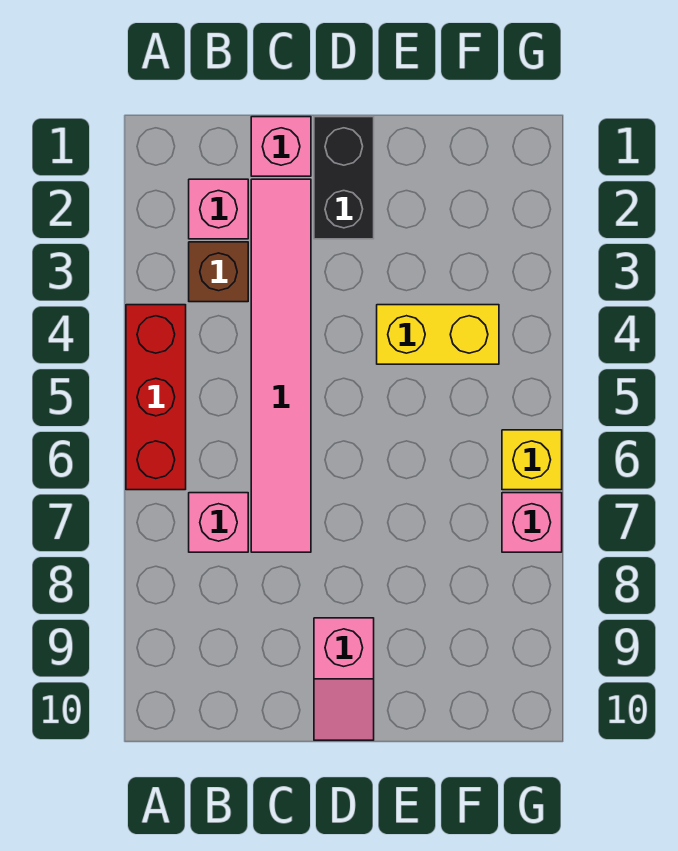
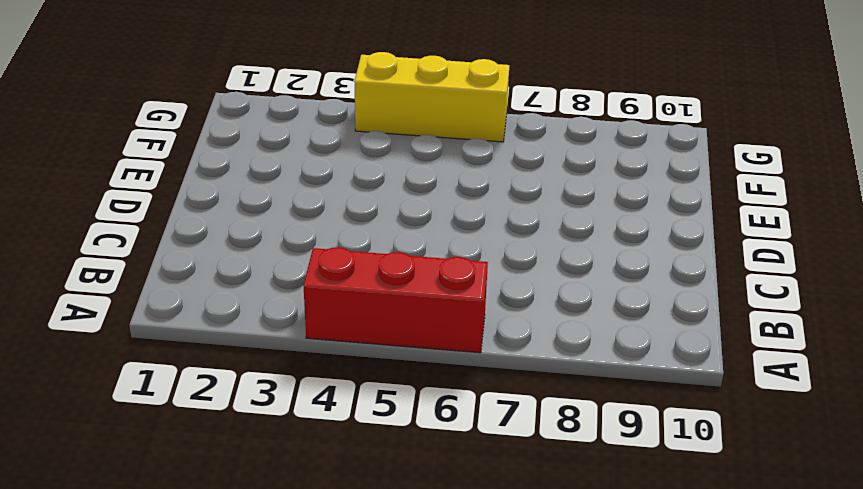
yellow 1x3 brick [354,52,509,142] -> yellow 1x1 brick [502,430,562,490]
none -> pink 1x1 brick [189,179,248,239]
none -> brown 1x1 brick [189,242,248,302]

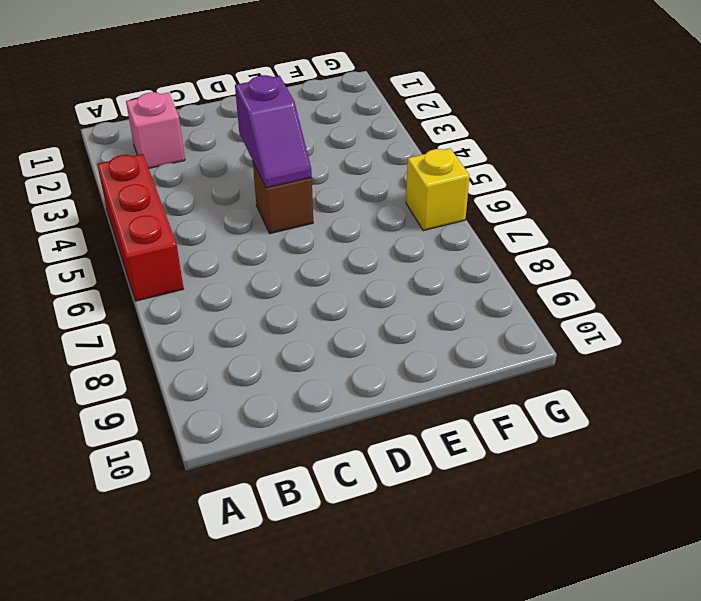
purple 1x2 slope [235,75,312,188] -> none
brown 1x1 brick [253,162,313,233] -> brown 1x1 brick moved to [189,242,248,302]
none -> pink 1x1 brick [189,493,248,552]
none -> pink 1x1 brick [251,117,311,176]

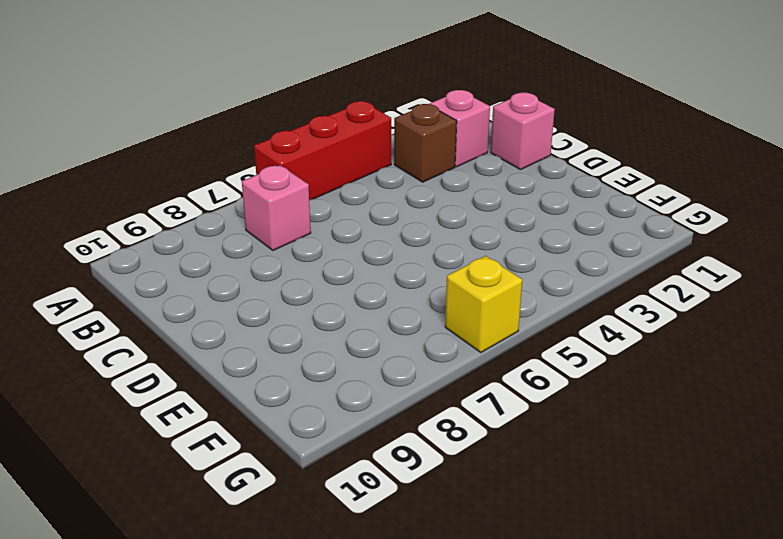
none -> pink 1x6 tile [251,179,311,552]
none -> black 1x2 brick [314,117,374,239]

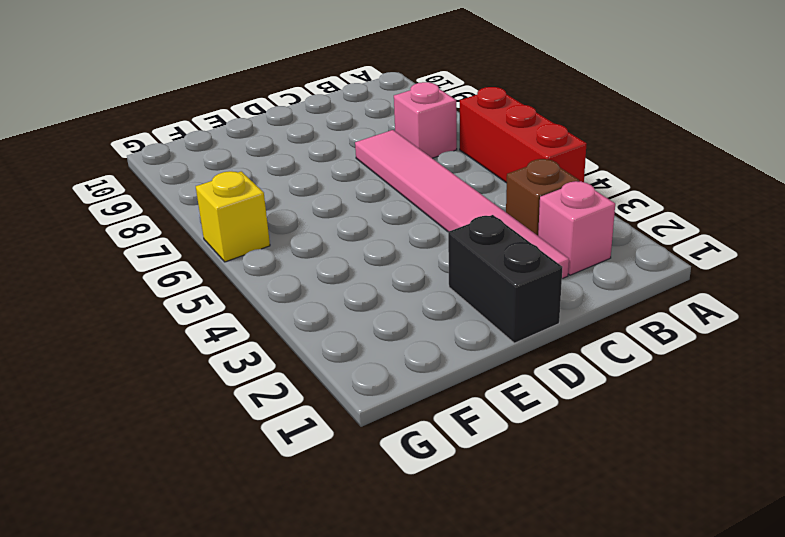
none -> pink 1x1 brick [251,117,311,176]
none -> pink 1x2 slope [314,618,374,740]

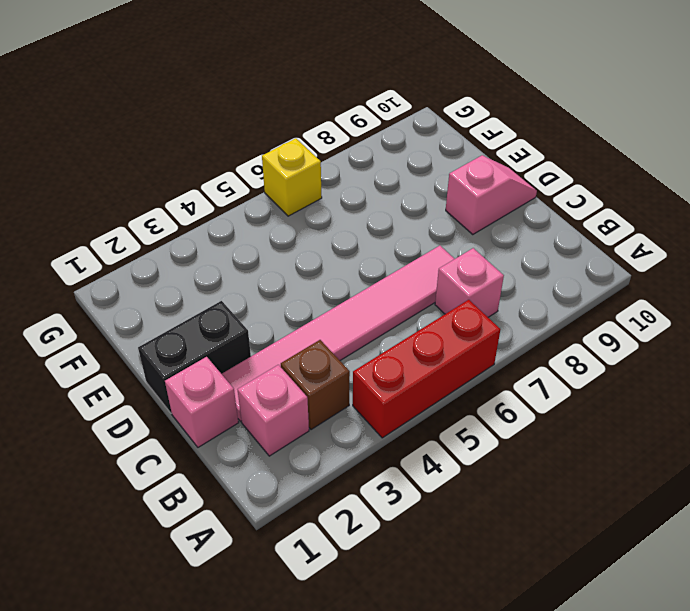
none -> yellow 1x2 brick [377,305,499,364]
none -> pink 1x1 brick [502,493,562,552]

